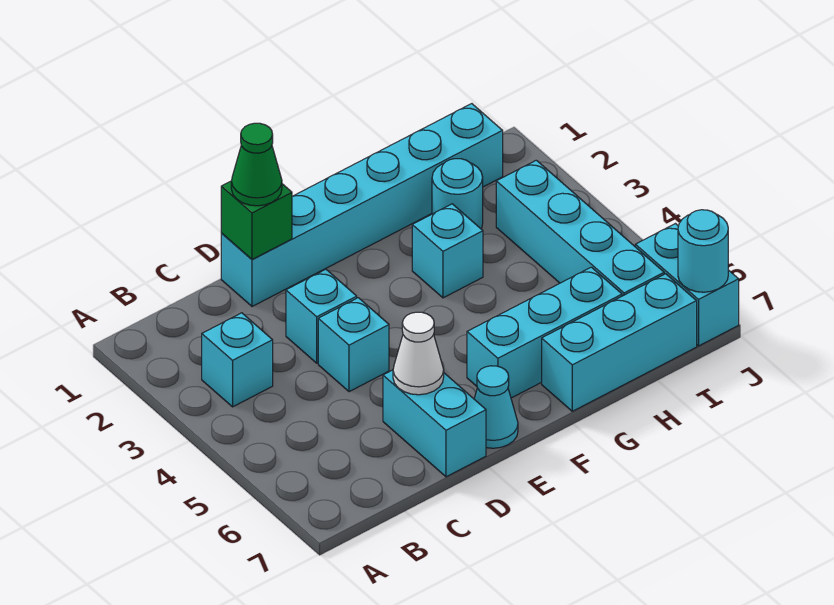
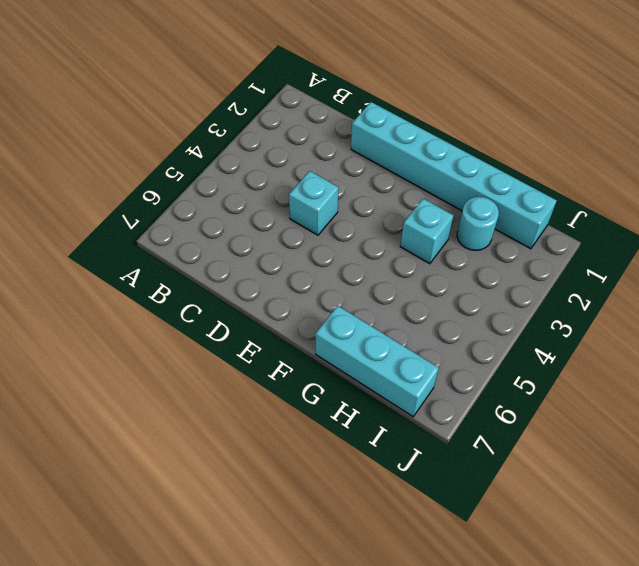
none -> cyan 1x1 brick [202,313,273,407]
none -> cyan 1x1 brick [286,269,357,363]
none -> cyan 1x2 brick [383,370,486,477]

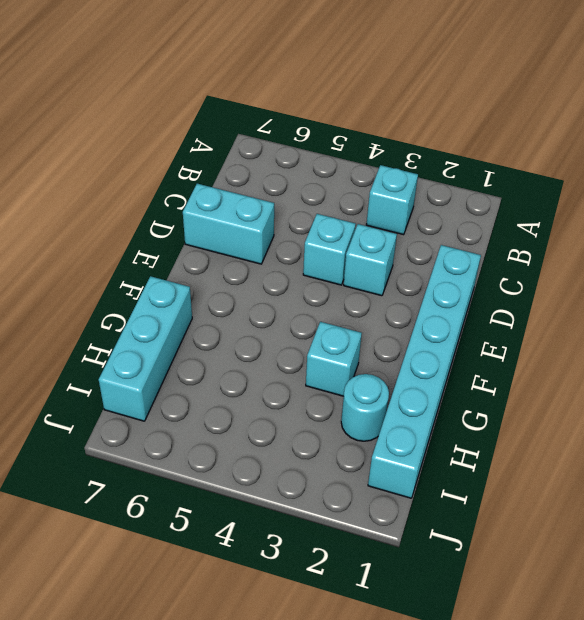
none -> cyan 1x1 cone [474,366,518,448]
none -> cyan 1x3 brick [467,267,622,398]
none -> cyan 1x4 brick [496,160,664,296]

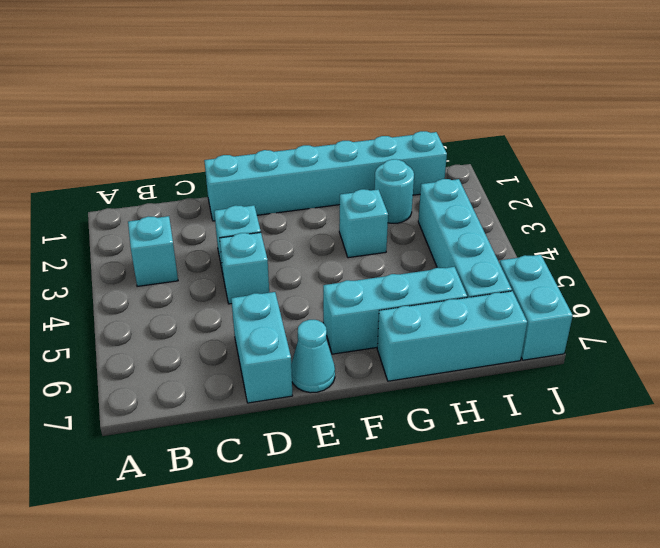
none -> green 1x1 brick [221,181,292,259]
none -> white 1x1 cone [393,312,444,395]
none -> cyan 1x1 round brick [678,210,728,292]

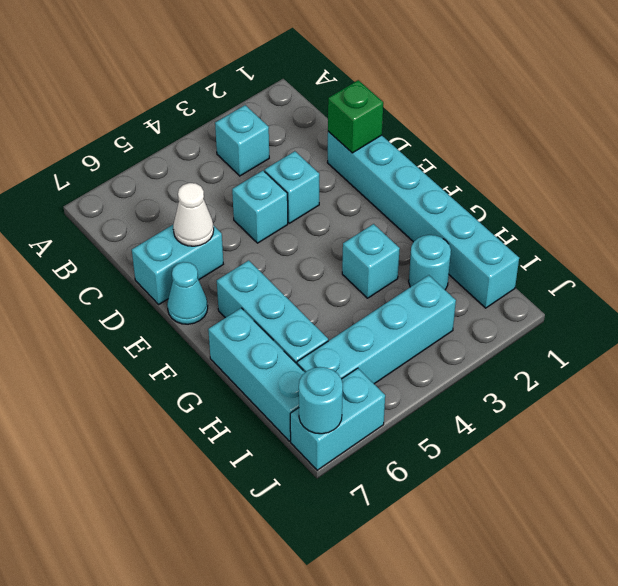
none -> green 1x1 cone [231,123,282,206]

